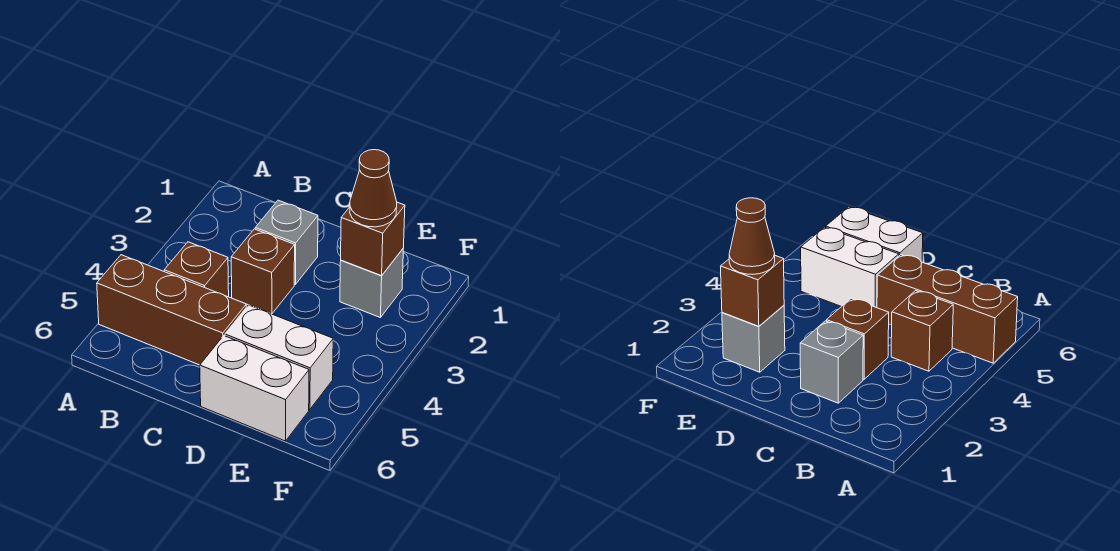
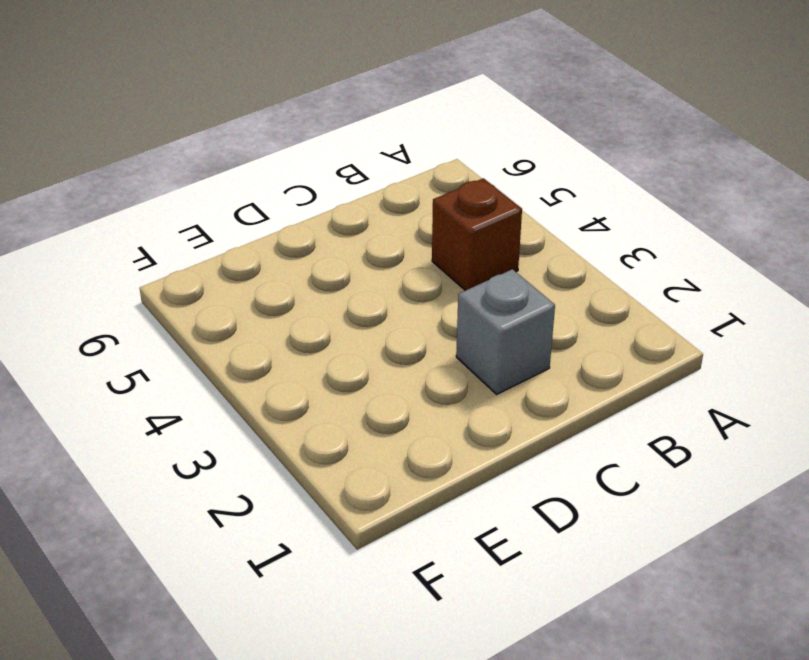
none -> brown 1x3 brick [97,255,246,365]
none -> brown 1x1 brick [231,229,295,314]

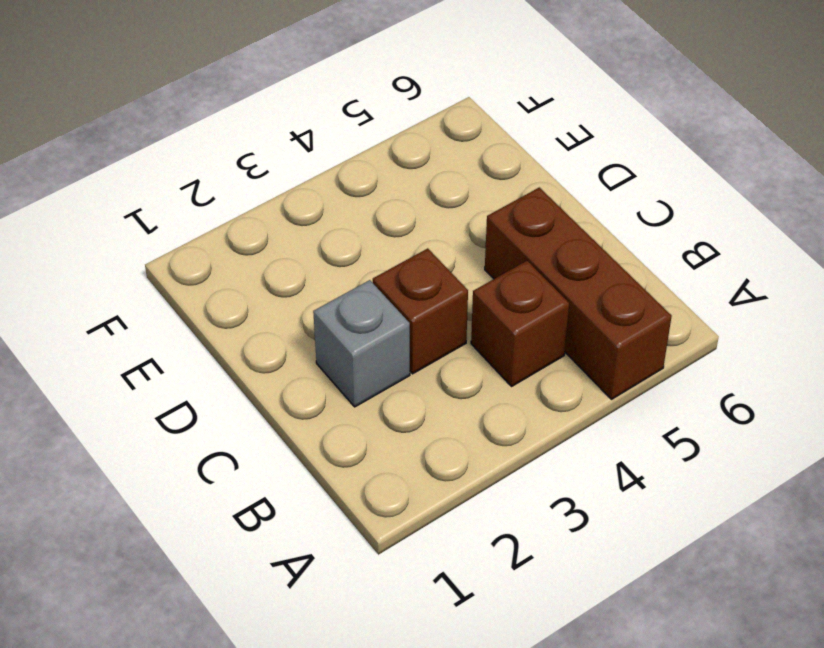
none -> white 1x2 brick [225,305,333,409]
none -> white 1x2 brick [200,336,309,441]

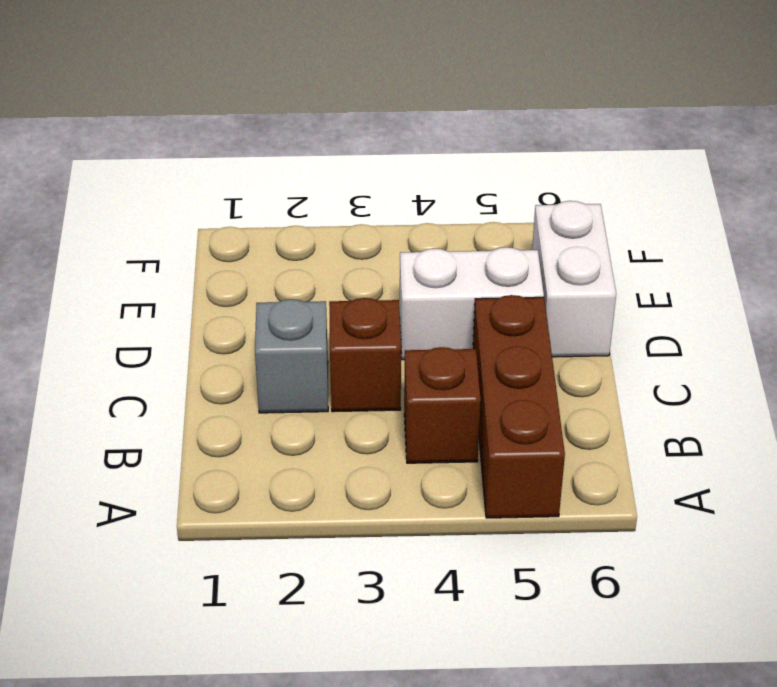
white 1x2 brick [400,247,544,360] -> white 1x2 brick turned to [225,305,333,409]
none -> grey 1x1 brick [340,249,403,318]
none -> brown 1x1 brick [341,202,405,276]

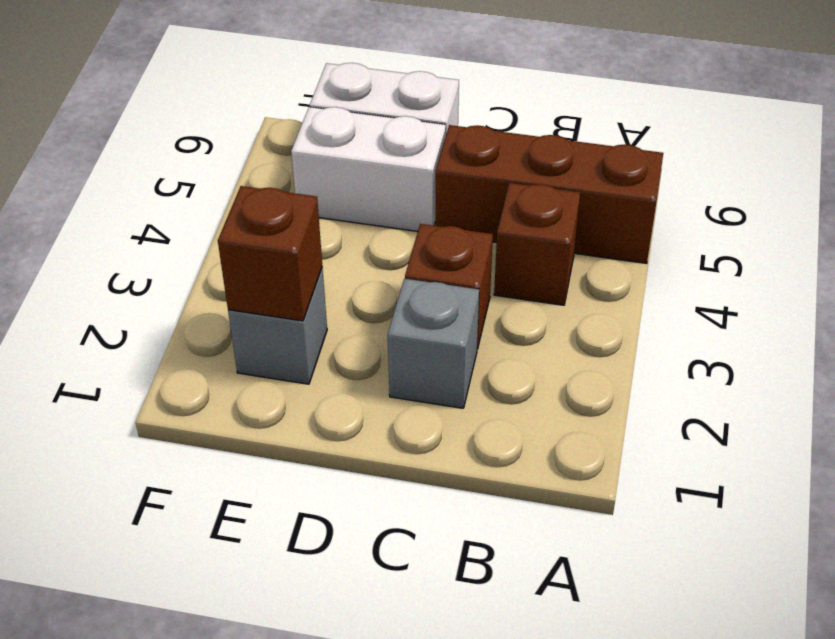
none -> brown 1x1 cone [350,150,397,227]

